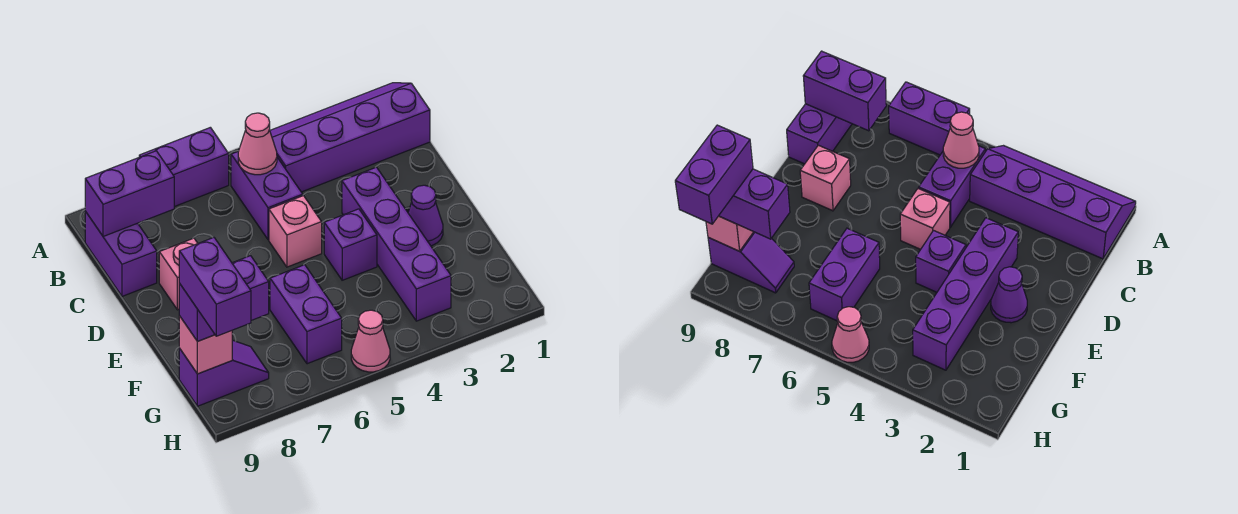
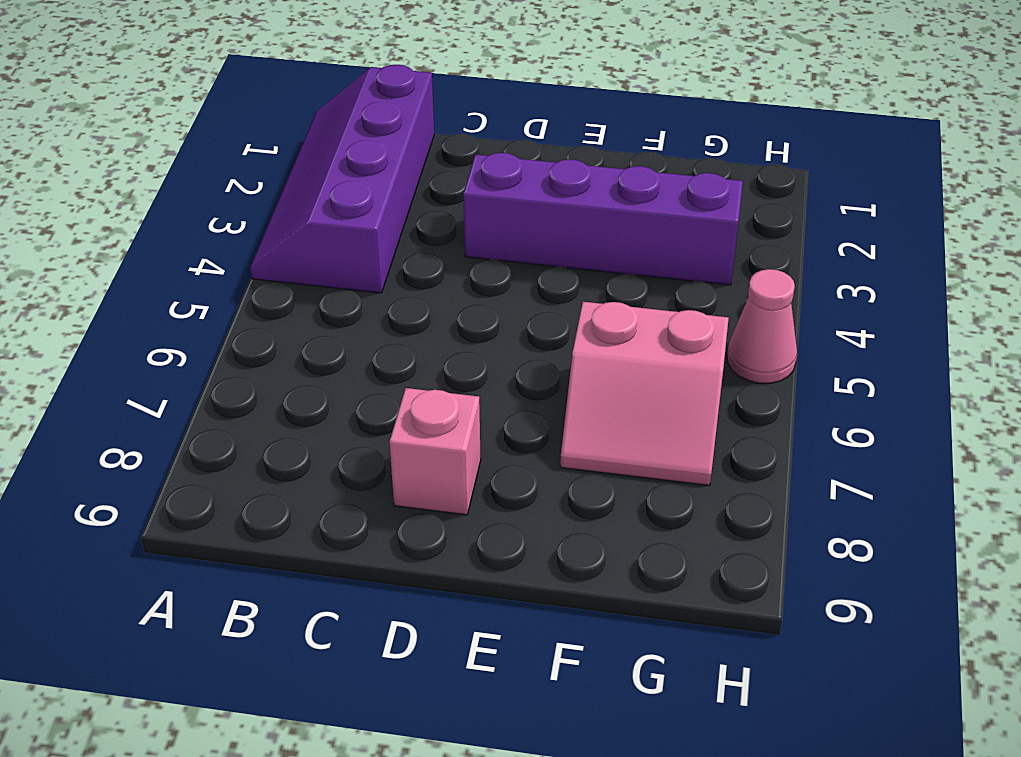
pink 2x2 slope [560,302,729,486] -> purple 1x2 brick [270,265,342,364]
none -> purple 1x2 brick [139,127,229,207]
none -> purple 1x2 brick [231,152,303,240]
none -> purple 1x2 brick [85,211,157,296]

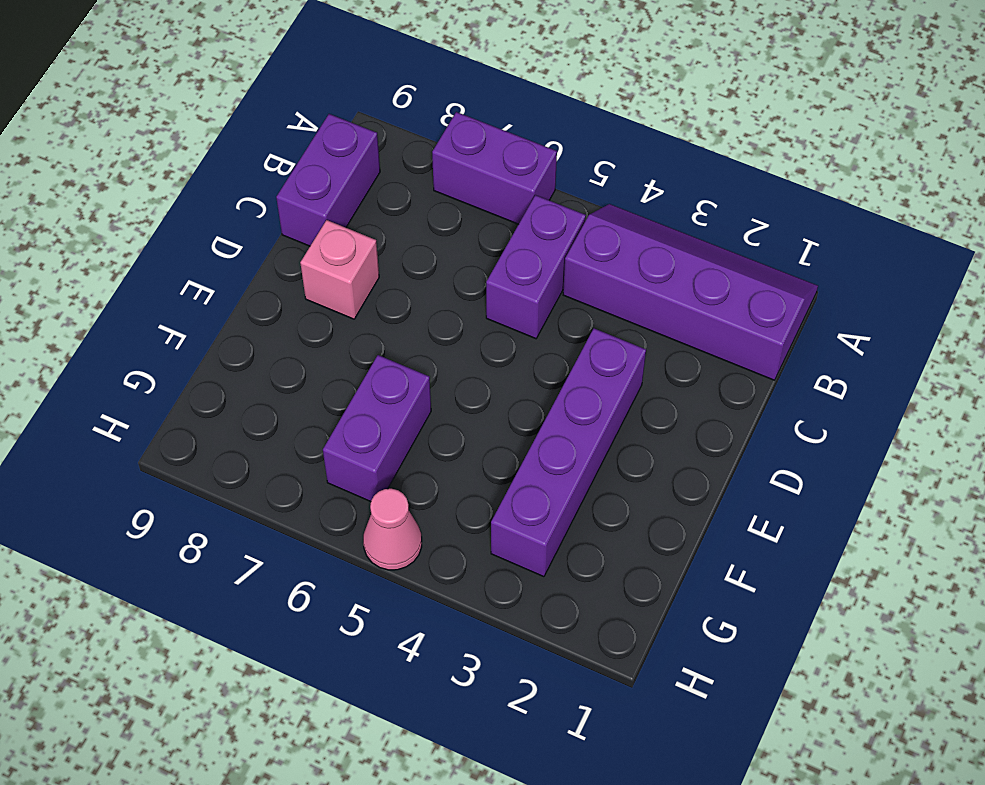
none -> pink 1x1 brick [269,196,322,267]
none -> purple 1x1 cone [408,185,443,246]
none -> purple 1x1 brick [324,209,377,280]

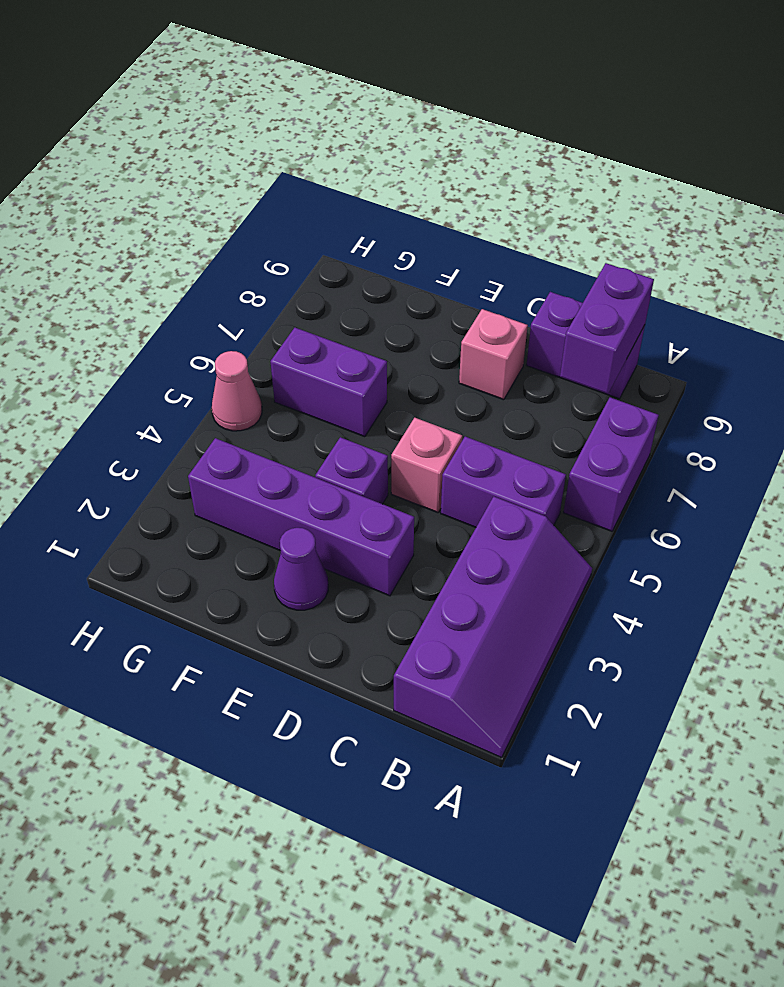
none -> purple 1x2 slope [179,340,269,406]
none -> pink 1x1 cone [238,113,277,175]
none -> pink 1x1 brick [179,316,232,374]

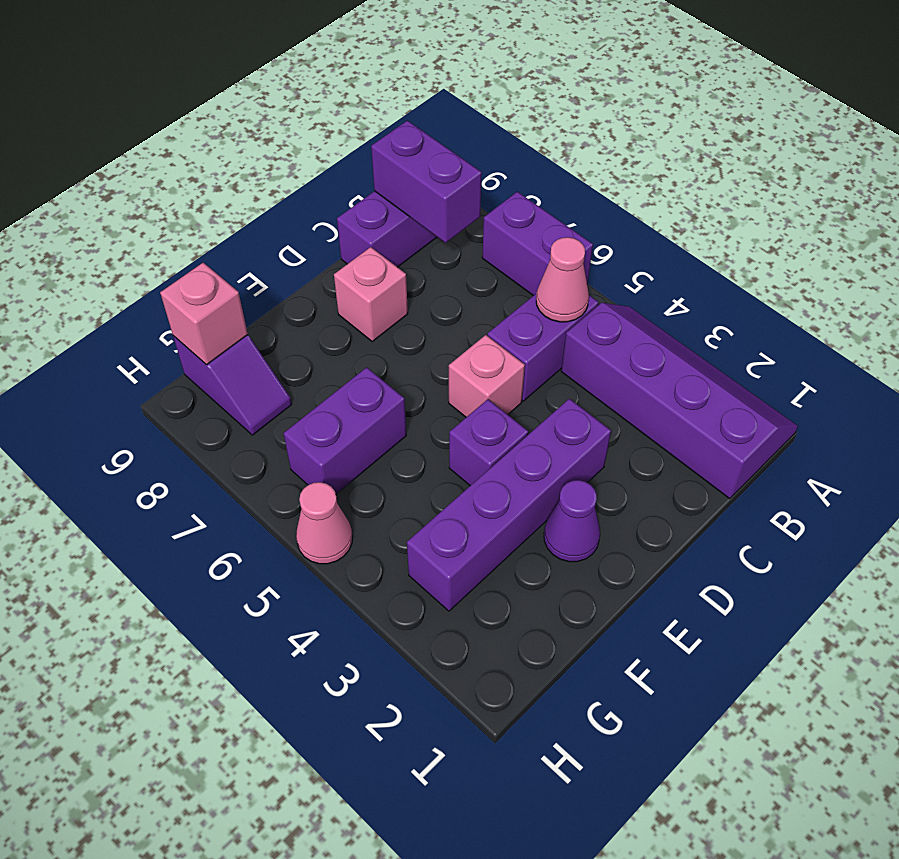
none -> purple 1x2 brick [179,256,269,341]
none -> purple 1x2 brick [179,238,251,336]

